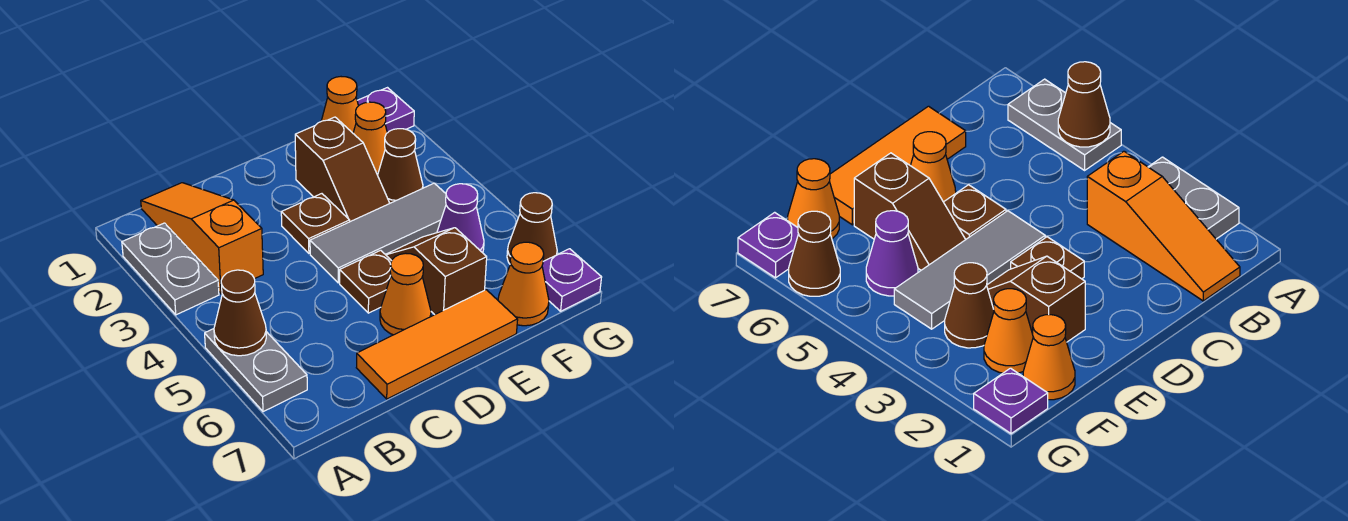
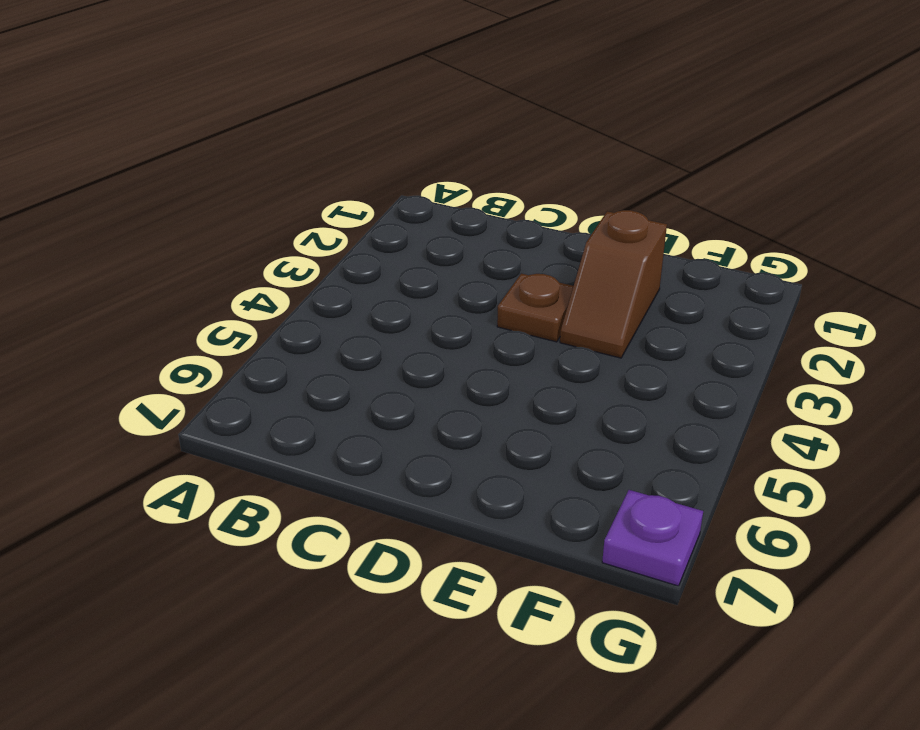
none -> grey 1x2 plate [122,223,219,315]
none -> grey 1x2 plate [205,329,307,412]
none -> orange 1x3 slope [141,183,263,294]

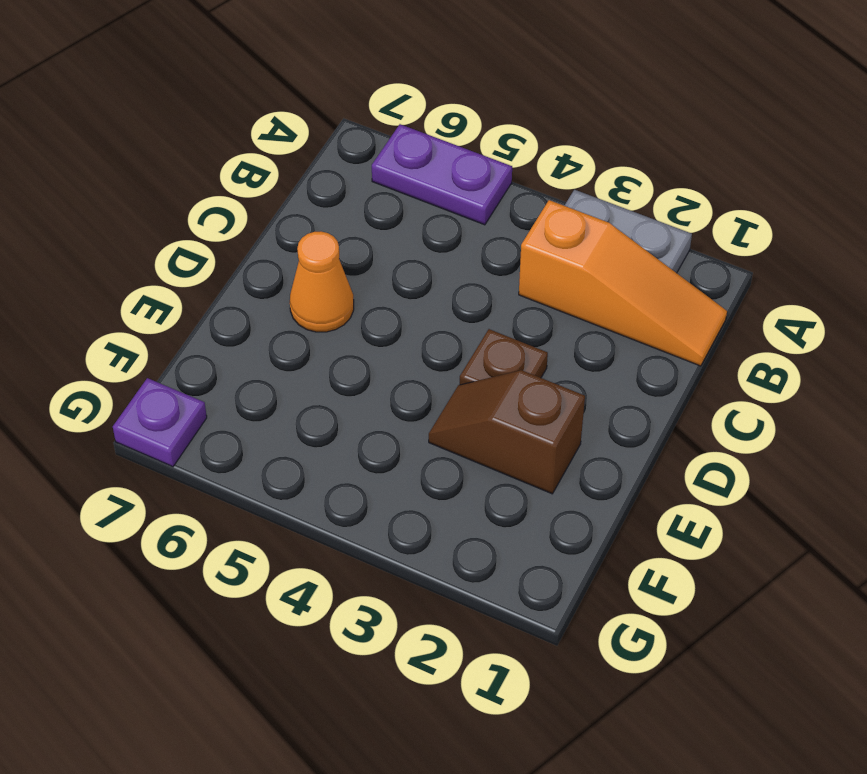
purple 1x2 plate [372,124,512,225] -> grey 1x2 plate [205,329,307,412]
none -> orange 1x3 tile [356,290,518,399]
none -> grey 1x3 tile [310,183,446,283]
none -> brown 1x1 plate [340,250,391,313]

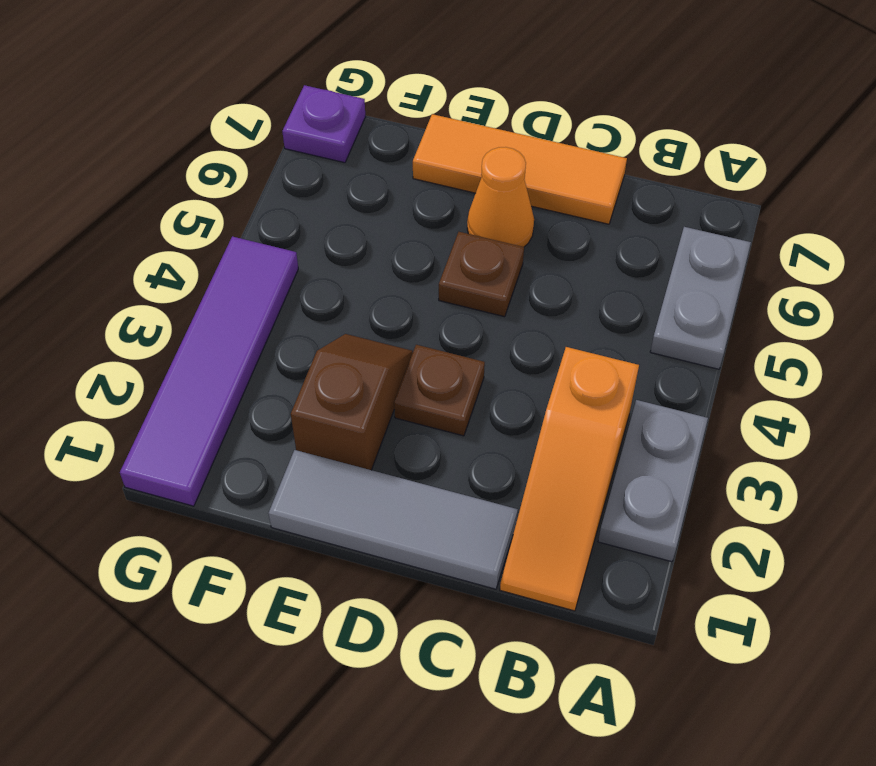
grey 1x3 tile [268,450,518,589] -> grey 1x3 tile moved to [310,183,446,283]
purple 1x4 tile [120,236,298,506] -> purple 1x1 plate [357,88,414,133]
none -> brown 1x2 slope [385,228,487,315]
none -> orange 1x1 cone [321,77,358,133]
none -> orange 1x1 cone [353,102,387,175]

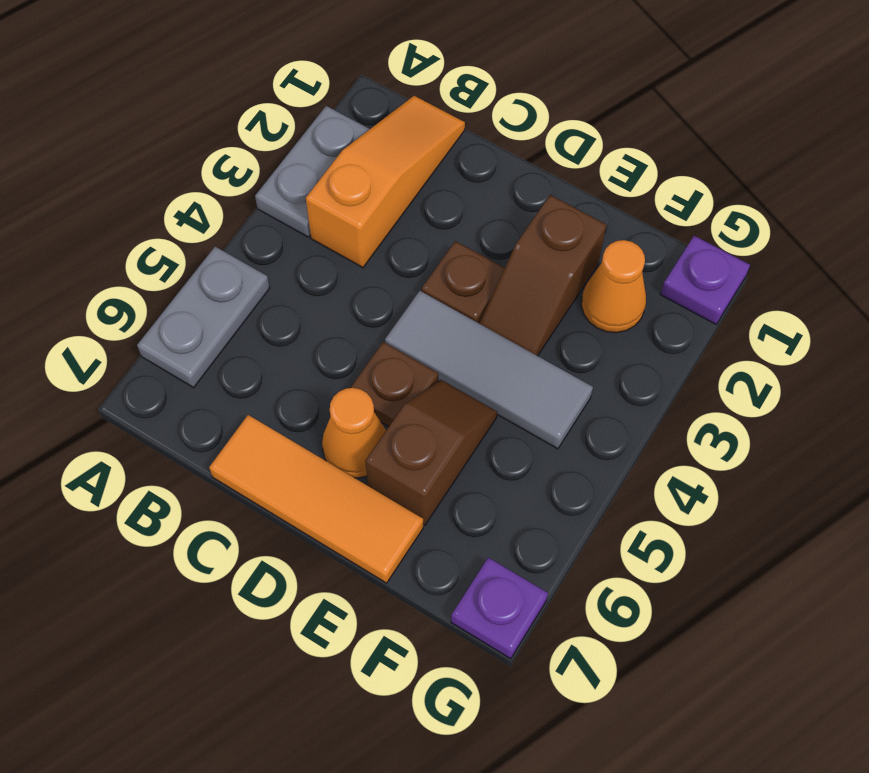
none -> orange 1x1 cone [321,77,358,133]
none -> brown 1x1 cone [378,129,423,203]
none -> purple 1x1 cone [437,184,484,253]

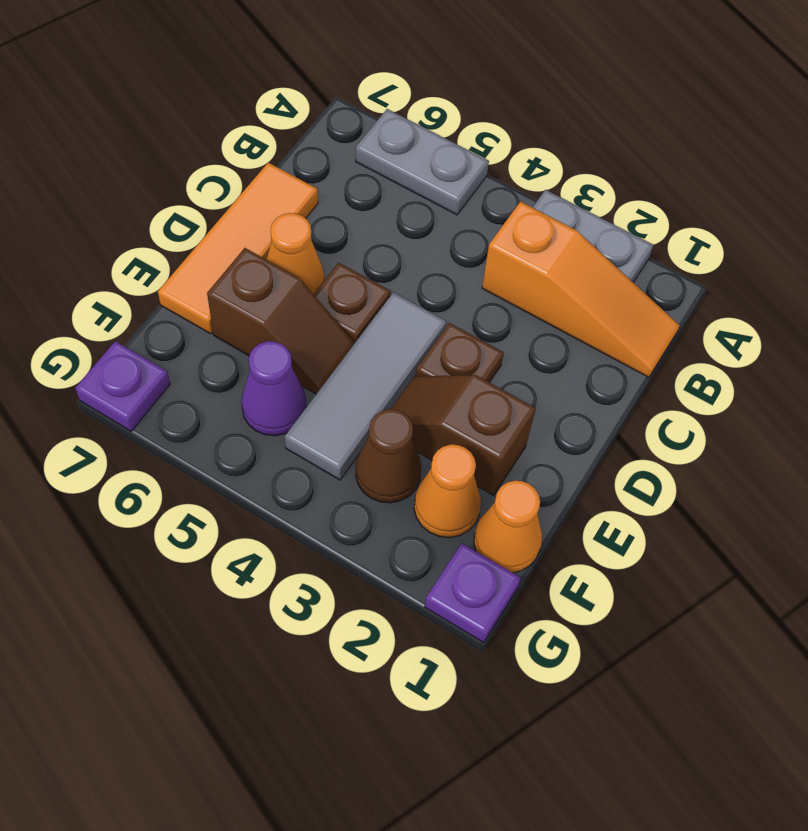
none -> orange 1x1 cone [498,242,549,326]
none -> brown 1x1 cone [507,193,557,264]
none -> brown 1x1 cone [214,270,266,356]

